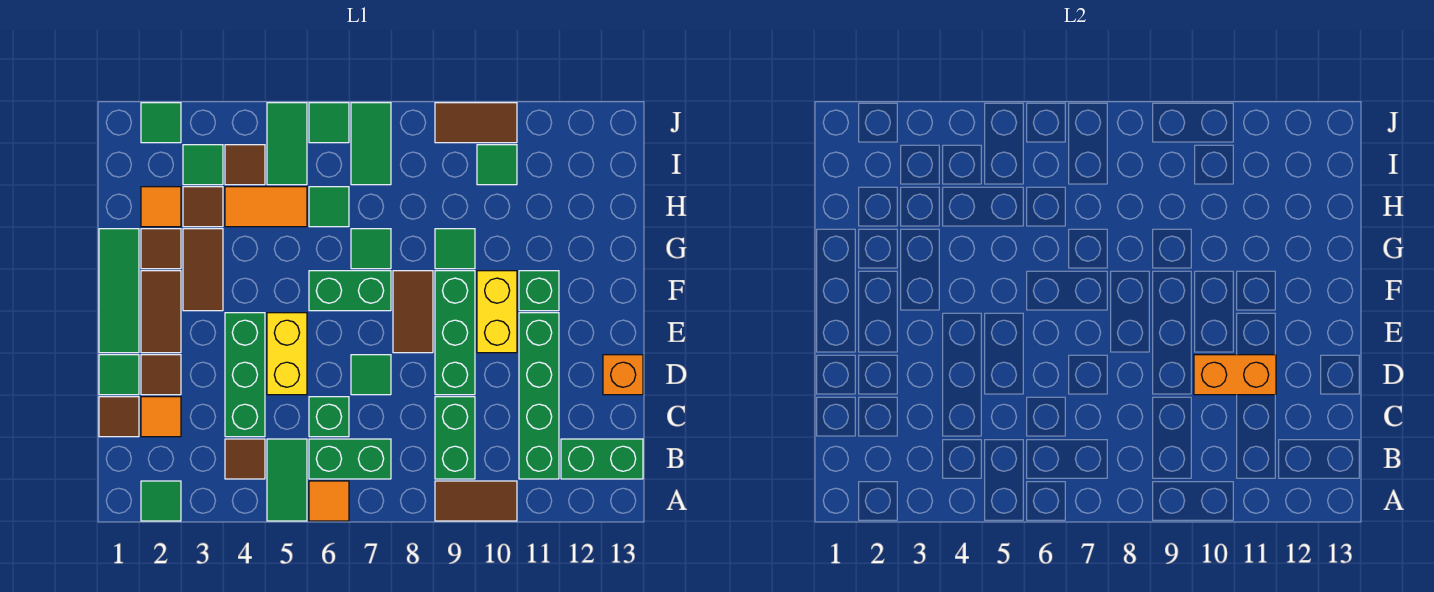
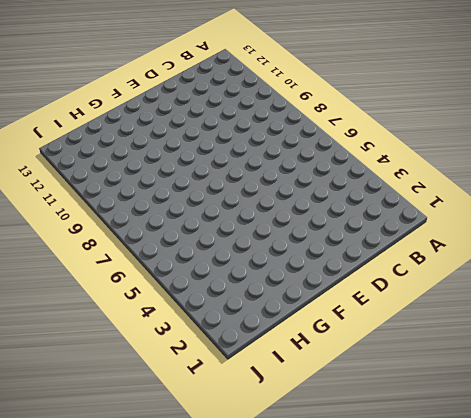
none -> green 1x1 tile [141,481,181,521]
none -> green 1x2 tile [267,439,307,521]
none -> orange 1x1 tile [309,481,349,521]
none -> brown 1x2 tile [435,481,517,521]

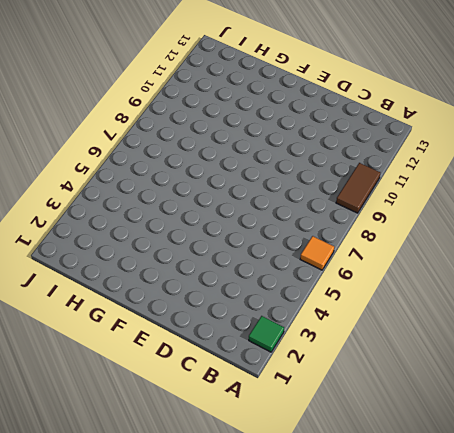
none -> green 1x2 tile [267,439,307,521]
none -> brown 1x1 tile [225,439,265,479]
none -> green 1x2 brick [309,439,391,479]
none -> green 1x2 brick [435,397,475,479]

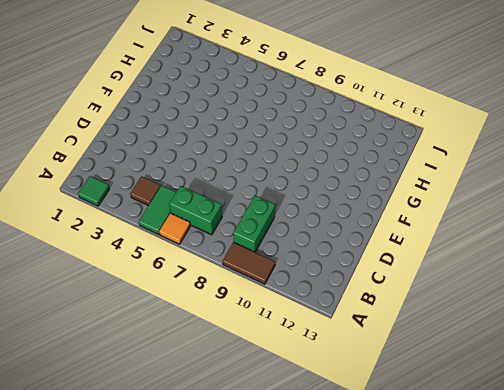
none -> green 1x4 brick [519,313,559,479]
none -> green 1x2 brick [561,439,643,479]
none -> brown 1x1 tile [99,397,139,437]
none -> orange 1x1 tile [141,397,181,437]

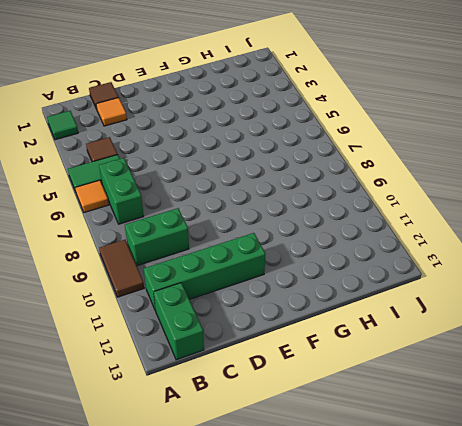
none -> green 1x3 brick [225,313,265,437]
none -> green 1x1 brick [309,397,349,437]
none -> green 1x1 tile [99,355,139,395]
none -> brown 1x1 tile [141,355,181,395]

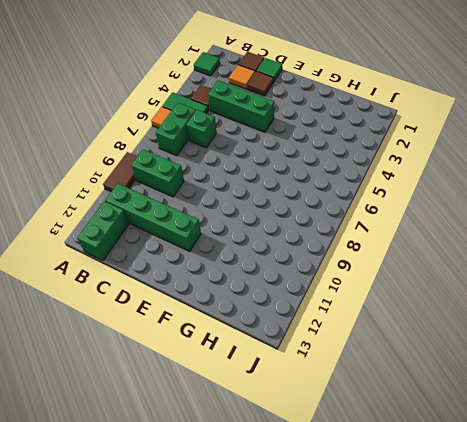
none -> yellow 1x2 brick [267,313,307,395]
none -> green 1x1 tile [351,355,391,395]
none -> green 1x3 brick [435,271,475,395]
none -> orange 1x1 brick [603,355,643,395]

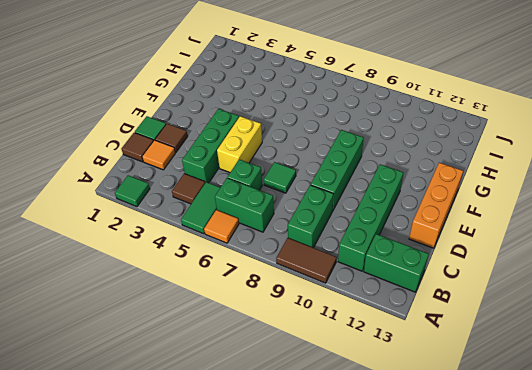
orange 1x3 brick [409,163,463,248] -> orange 1x1 brick [603,355,643,395]
none -> green 1x3 tile [99,229,139,353]
none -> brown 1x2 tile [141,271,181,353]
none -> brown 1x2 tile [393,271,433,353]
none -> yellow 1x2 brick [477,271,517,353]

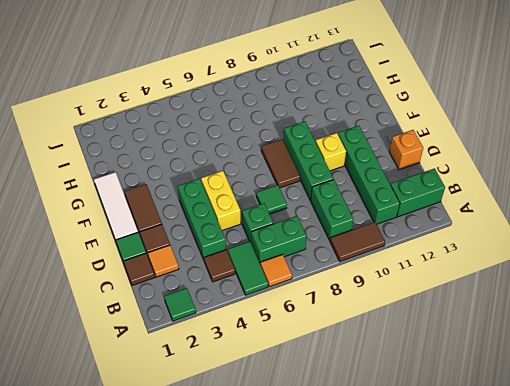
white 1x3 tile [94,172,138,240] -> green 1x3 tile [99,229,139,353]
yellow 1x1 brick [316,133,346,171] -> yellow 1x2 brick [477,271,517,353]
none -> brown 1x2 tile [183,229,223,311]
none -> green 1x2 brick [309,271,391,311]
none -> green 1x1 brick [519,271,559,311]
none -> brown 1x1 tile [141,229,181,269]

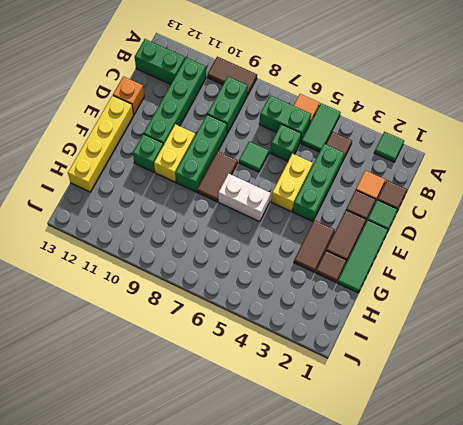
yellow 1x4 brick [68,95,134,192] -> none
white 1x2 brick [218,174,271,222] -> green 1x2 brick [309,271,391,311]
none -> green 1x1 tile [351,229,391,269]
none -> green 1x1 tile [435,229,475,269]
none -> orange 1x1 tile [141,187,181,227]
none -> brown 1x1 tile [183,187,223,227]

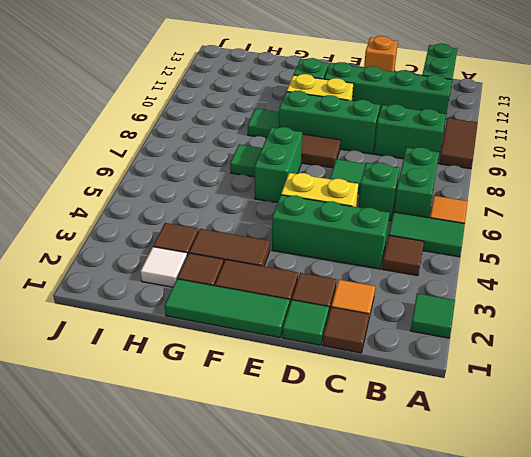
white 1x1 tile [140,247,187,287] -> orange 1x1 tile [141,187,181,227]
none -> orange 1x2 tile [225,187,307,227]
none -> green 1x1 tile [309,187,349,227]
none -> green 1x1 tile [183,145,223,185]
none -> brown 1x1 tile [225,145,265,185]

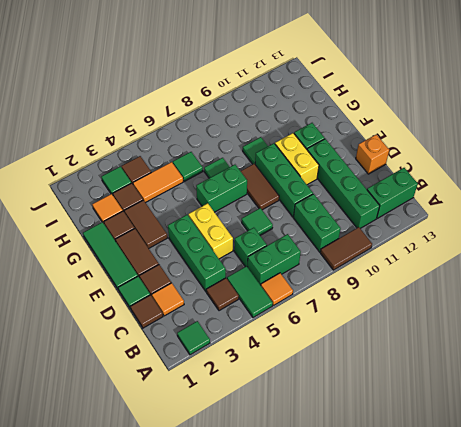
none -> green 1x2 tile [267,103,307,185]
none -> green 1x2 tile [351,103,391,185]
none -> green 1x1 tile [477,145,517,185]
none -> green 1x1 tile [141,103,181,143]

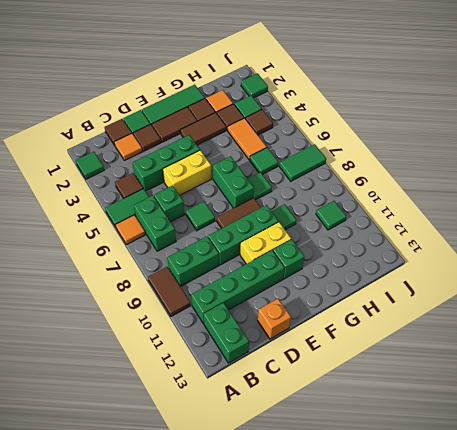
none -> green 1x2 tile [267,103,307,185]
none -> green 1x1 tile [309,103,349,143]
none -> brown 1x2 tile [435,103,517,143]
none -> orange 1x2 brick [1194,355,1276,395]

